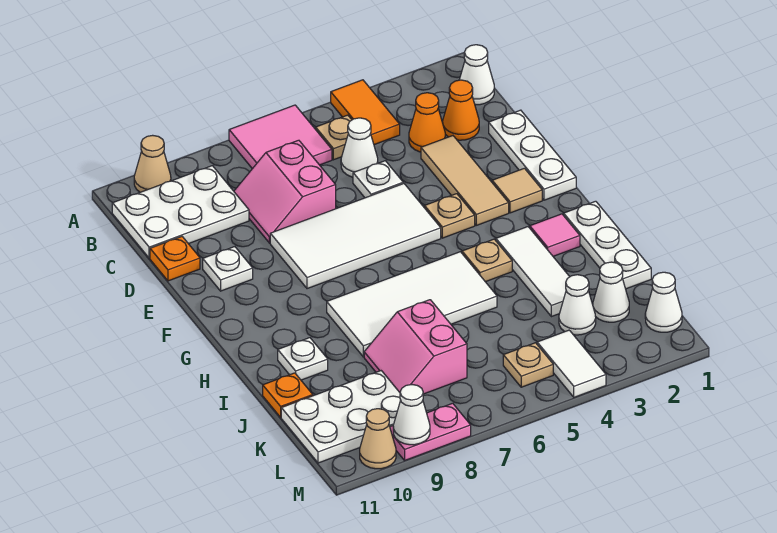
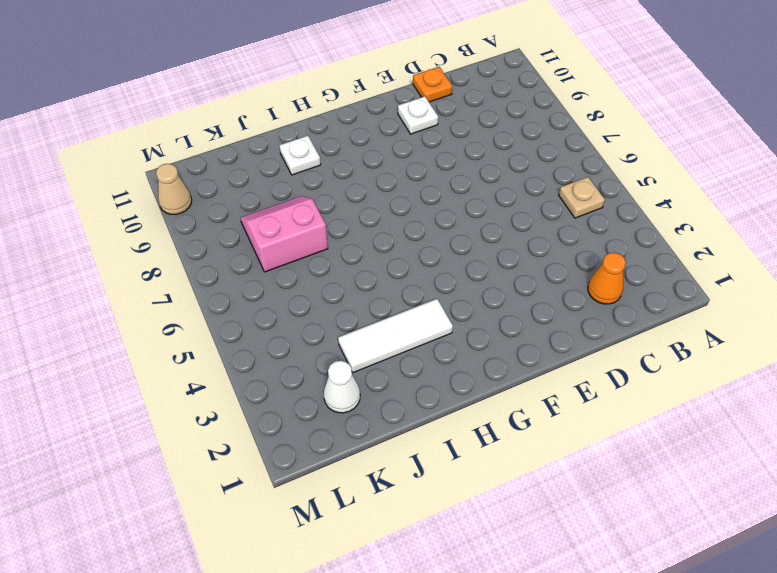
none -> orange 1x2 tile [331,80,400,145]
none -> pink 2x2 tile [229,105,332,169]
none -> tan 1x1 cone [134,135,171,192]
none -> white 1x1 cone [459,45,494,105]

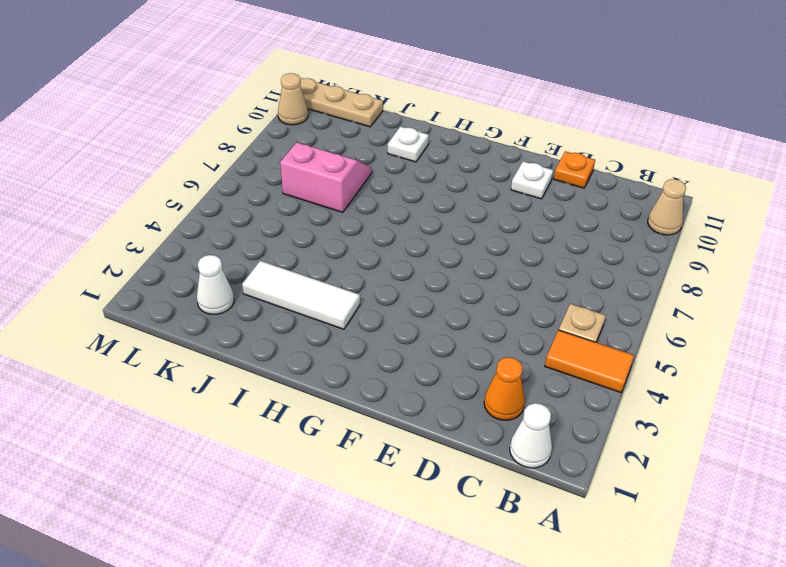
tan 1x3 plate [300,78,383,127] -> white 2x3 plate [281,371,400,463]
none -> pink 2x2 tile [229,105,332,169]
none -> white 2x3 plate [112,166,249,258]
none -> orange 1x1 cone [409,93,445,152]
none -> white 1x1 cone [341,118,378,177]

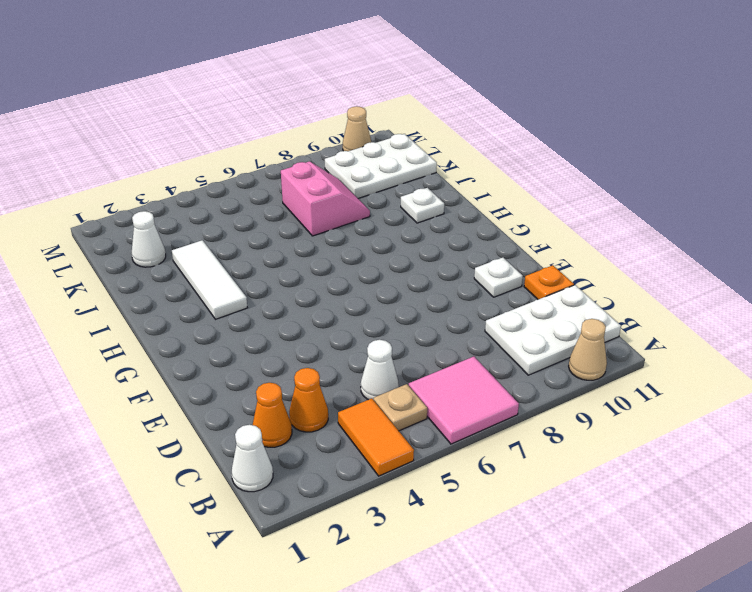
none -> pink 2x2 slope [234,140,336,243]
none -> white 1x3 plate [489,110,576,200]
none -> tan 1x3 tile [421,136,509,225]
none -> white 1x1 plate [353,161,403,198]

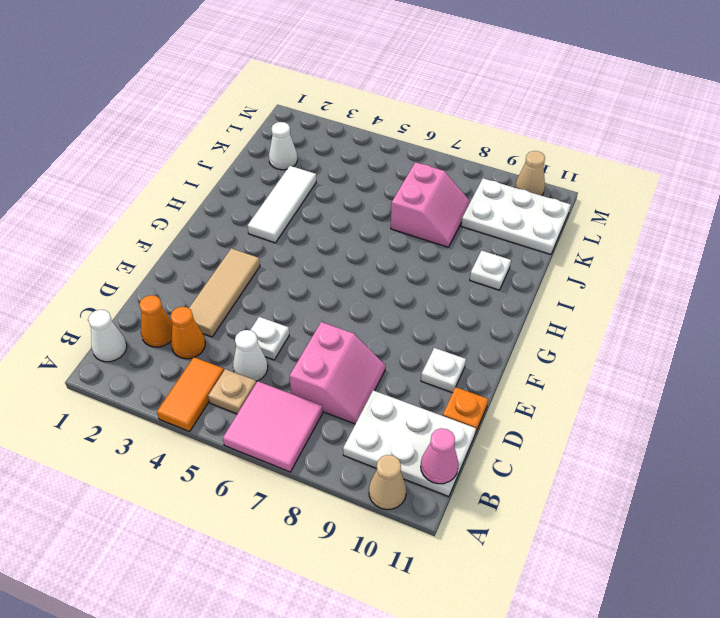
pink 1x1 cone [421,428,458,484] -> none
none -> white 1x3 plate [489,110,576,200]
none -> white 2x4 tile [270,183,441,289]
none -> tan 1x1 tile [492,168,542,213]
none -> tan 1x1 plate [425,194,475,238]

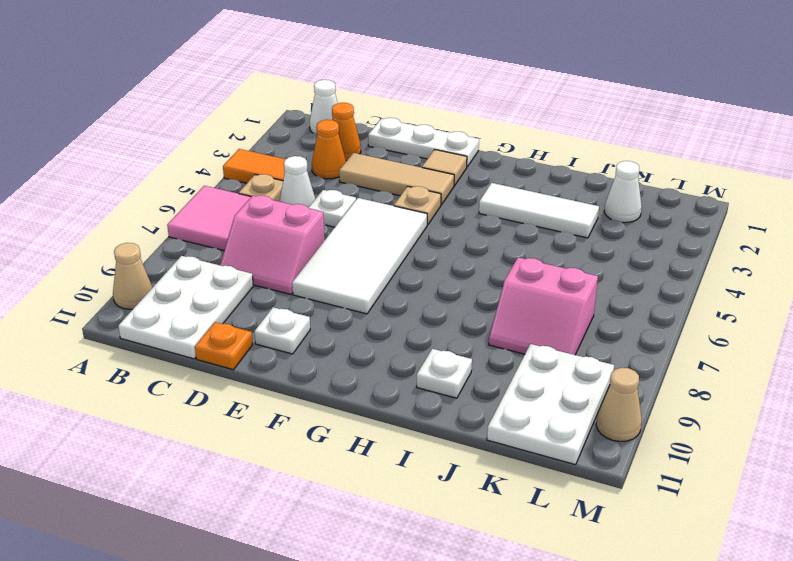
none -> white 1x3 plate [564,201,651,289]
none -> pink 1x1 tile [530,214,580,256]
none -> tan 1x1 plate [462,239,512,282]
none -> white 2x4 tile [327,252,497,357]

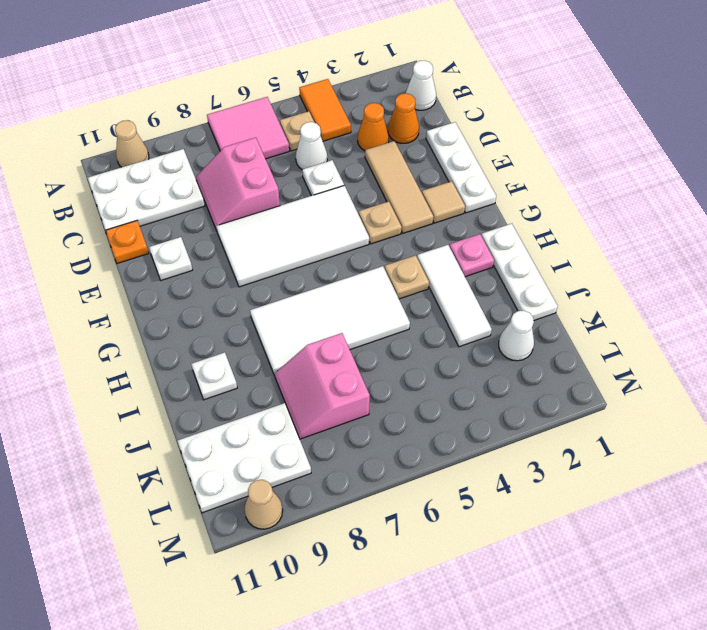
pink 1x1 plate [449,234,494,277] -> pink 1x1 tile [530,214,580,256]
none -> orange 1x1 plate [263,373,313,417]
none -> white 1x1 cone [559,275,596,335]
none -> white 1x1 cone [645,272,682,332]
none -> white 1x2 tile [537,330,606,397]

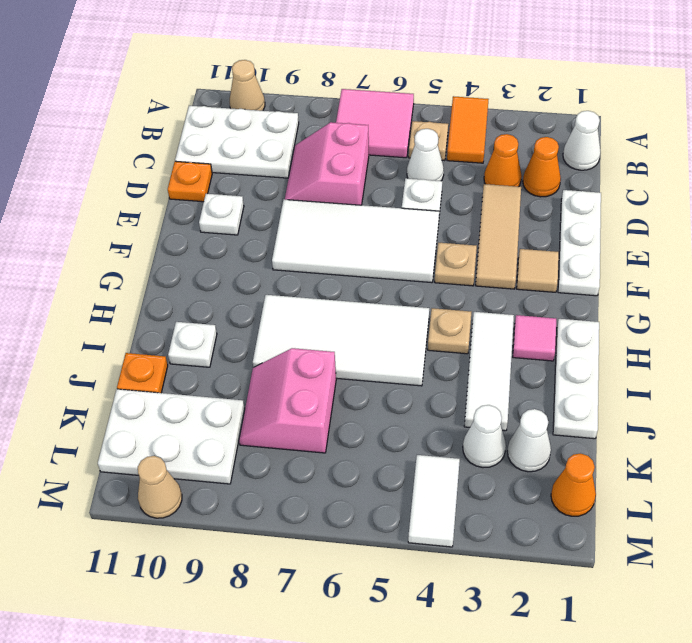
orange 1x1 cone [551,454,596,516] -> white 1x1 cone [645,272,682,332]
none -> tan 1x1 plate [503,343,553,387]
none -> pink 1x2 plate [390,403,471,460]
none -> white 1x1 cone [393,385,430,445]

